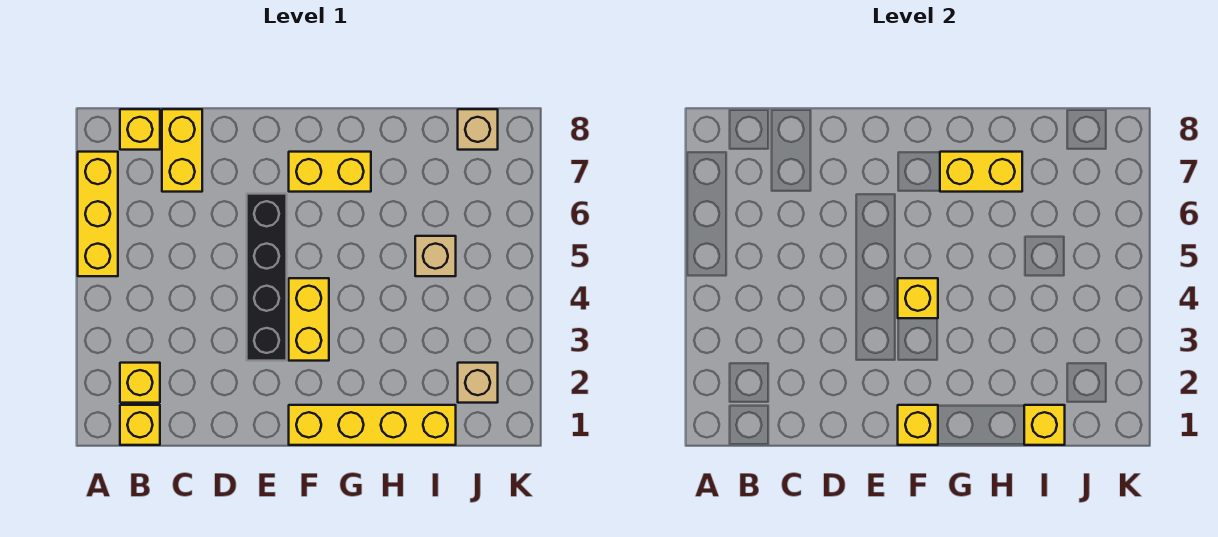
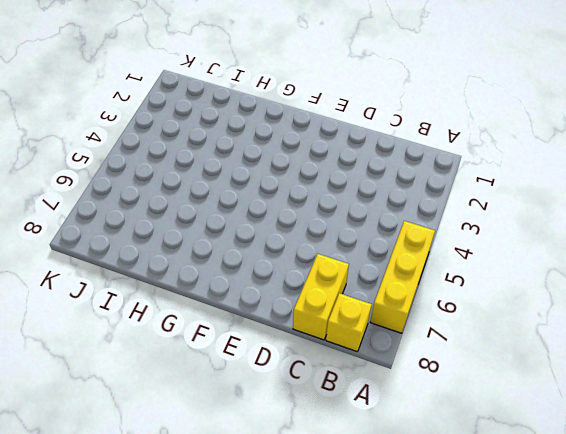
none -> yellow 1x1 brick [120,405,160,445]
none -> yellow 1x1 brick [120,363,160,403]
none -> black 1x4 brick [247,194,287,361]

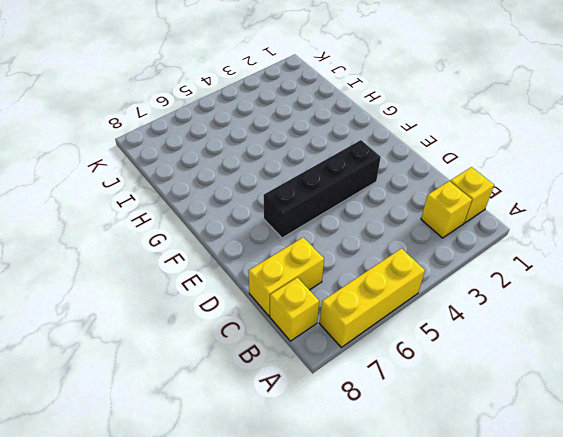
none -> yellow 1x4 brick [289,405,456,445]
none -> yellow 1x2 brick [289,278,329,361]
none -> yellow 1x2 brick [289,152,371,192]

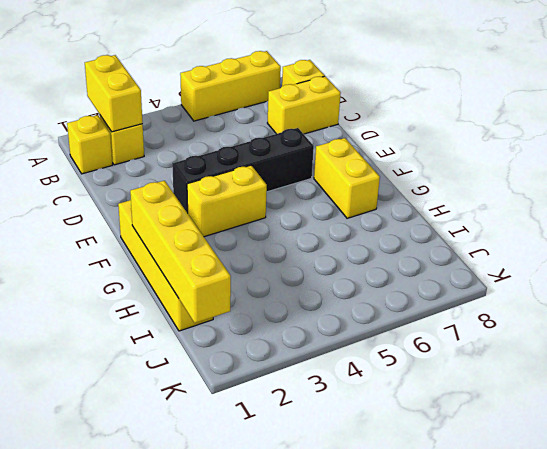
yellow 1x2 brick [85,55,143,132] -> yellow 1x2 brick moved to [940,152,1022,192]
yellow 1x4 brick [130,181,231,323] -> yellow 1x1 brick [1024,405,1065,445]
none -> tan 1x1 brick [415,236,456,276]
none -> tan 1x1 brick [458,363,498,403]
none -> tan 1x1 brick [458,109,498,150]

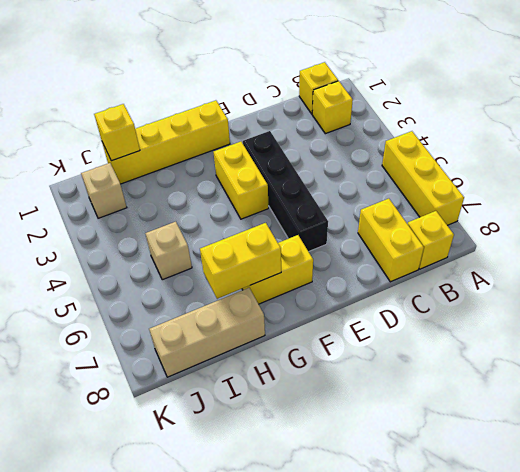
tan 1x3 brick [149,288,265,377] -> tan 1x1 brick [458,109,498,150]
none -> yellow 1x1 brick [898,405,938,445]
none -> yellow 1x1 brick [898,278,938,318]

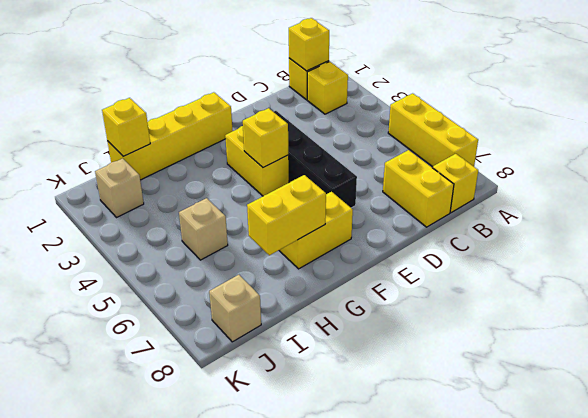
yellow 1x1 brick [289,18,329,71] -> yellow 1x1 brick moved to [898,405,938,445]

